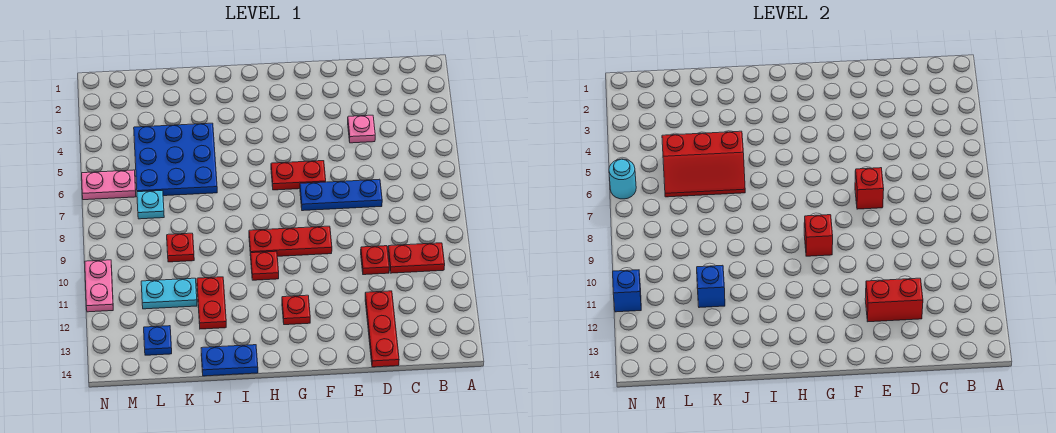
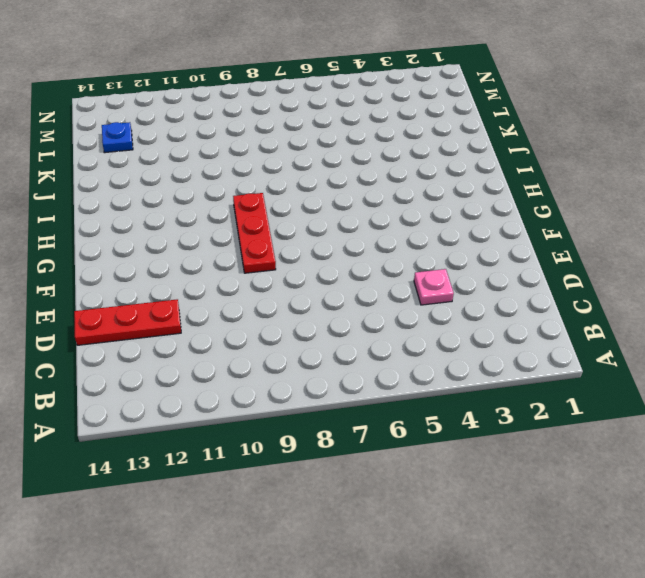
none -> red 1x2 plate [388,243,445,273]
none -> blue 1x3 plate [300,179,382,211]
none -> red 1x1 plate [361,246,389,275]

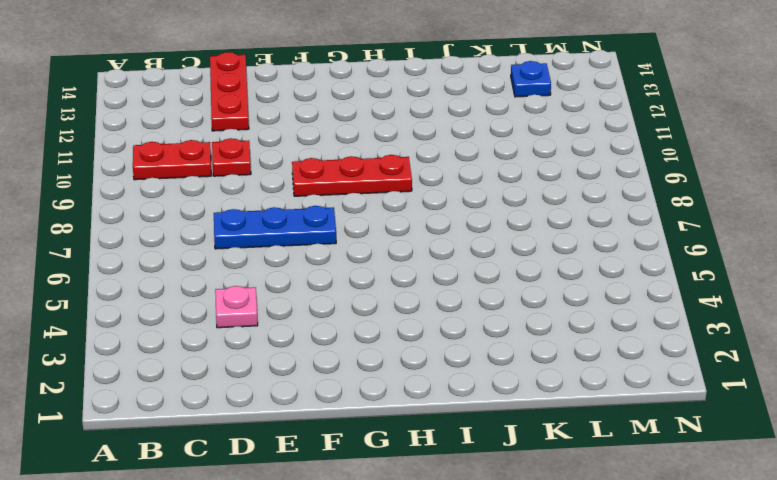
none -> red 1x2 plate [271,161,326,190]
none -> red 1x1 plate [282,295,310,325]
none -> red 1x1 plate [251,251,279,280]

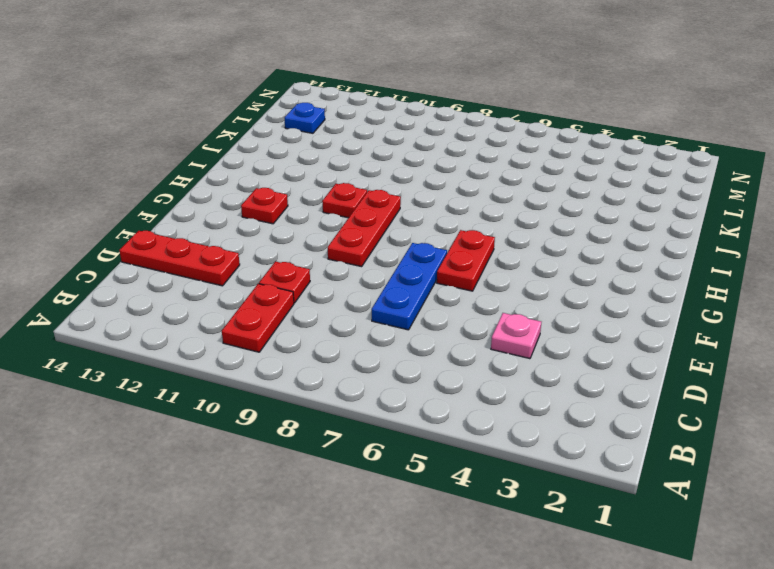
none -> blue 1x2 plate [201,345,258,376]
none -> blue 3x3 plate [134,123,217,196]
none -> red 1x2 plate [197,277,226,329]

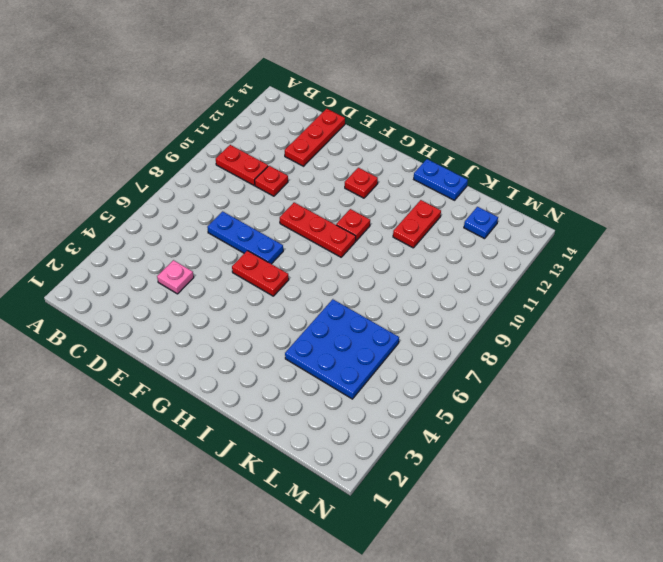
none -> red 1x1 plate [167,233,194,262]
none -> cyan 1x2 plate [141,278,197,309]
none -> cyan 1x1 plate [137,191,164,219]

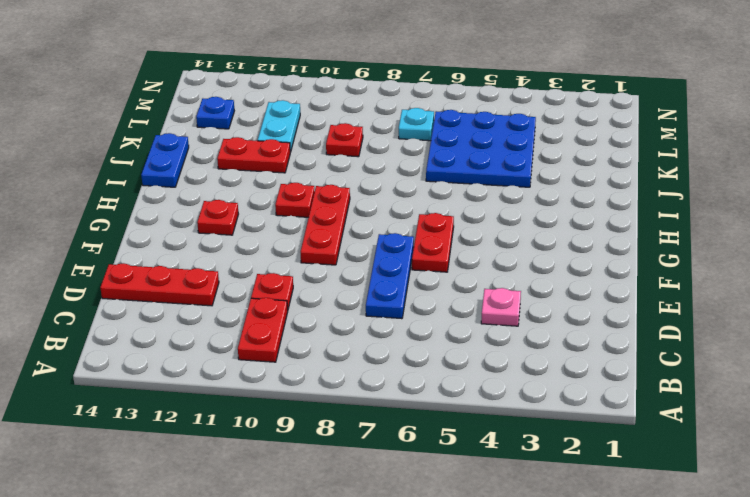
none -> pink 1x2 plate [82,170,136,200]
none -> pink 1x2 plate [85,260,113,312]
none -> red 1x2 brick [865,278,923,322]

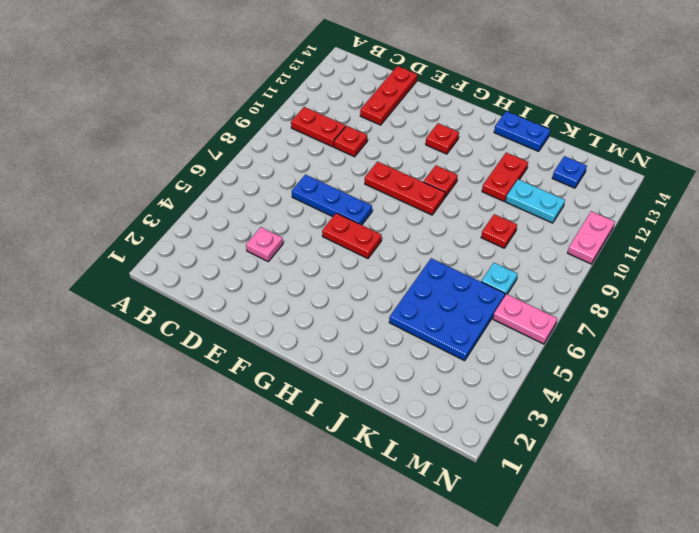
none -> red 1x2 brick [865,278,923,322]
none -> red 1x1 brick [855,168,884,209]
none -> red 1x1 brick [804,215,833,256]

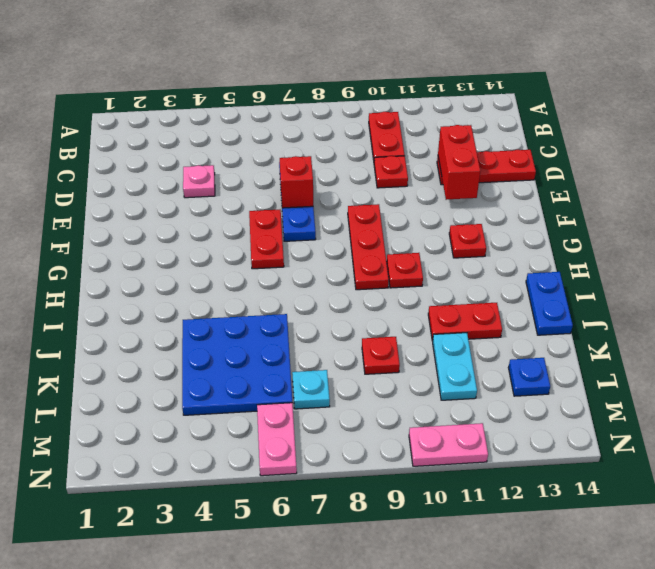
none -> red 1x1 brick [804,215,833,256]
none -> red 2x3 slope [662,131,745,197]
none -> blue 1x1 brick [697,265,725,308]

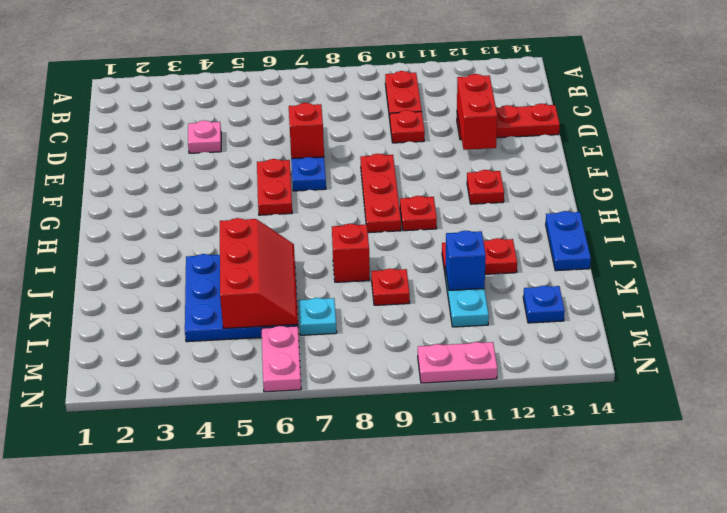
red 1x1 brick [332,224,370,282] -> red 1x1 brick moved to [804,215,833,256]
none -> cyan 1x1 round brick [609,159,636,199]
none -> blue 1x1 brick [613,270,641,312]

